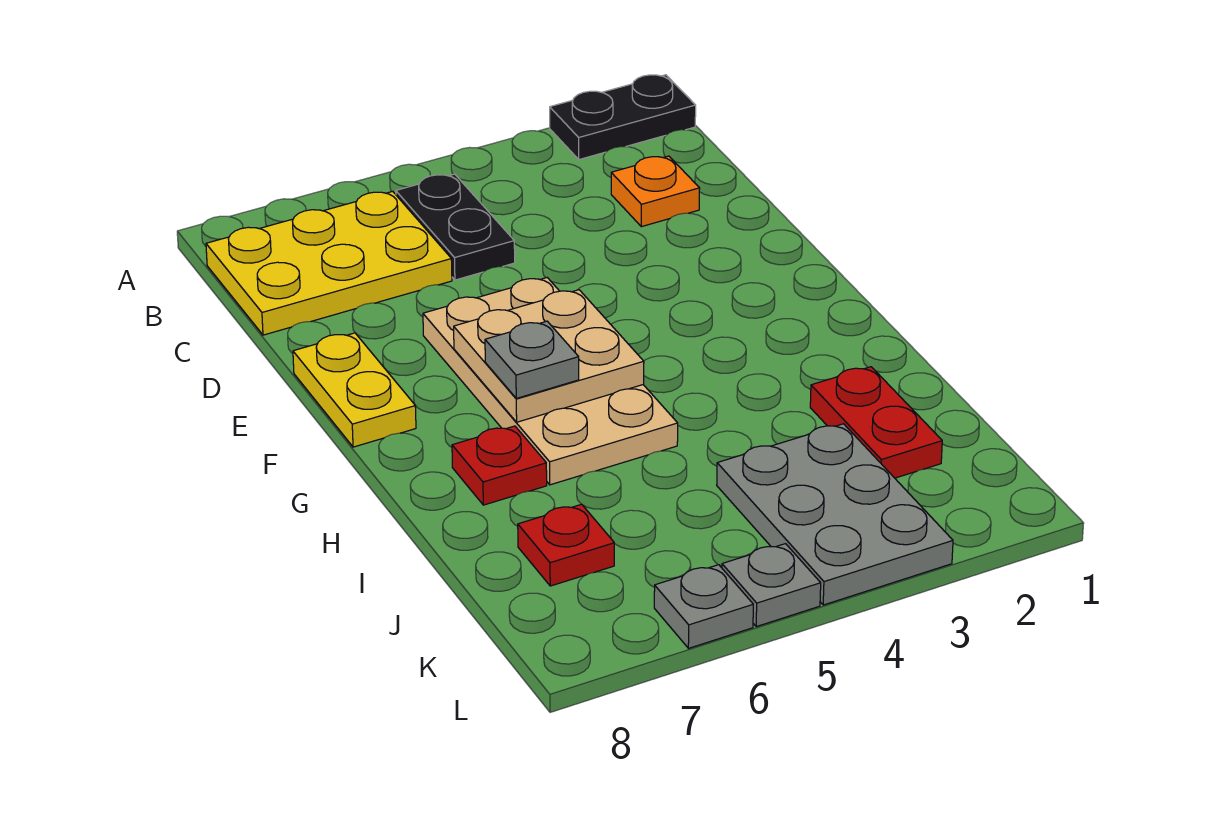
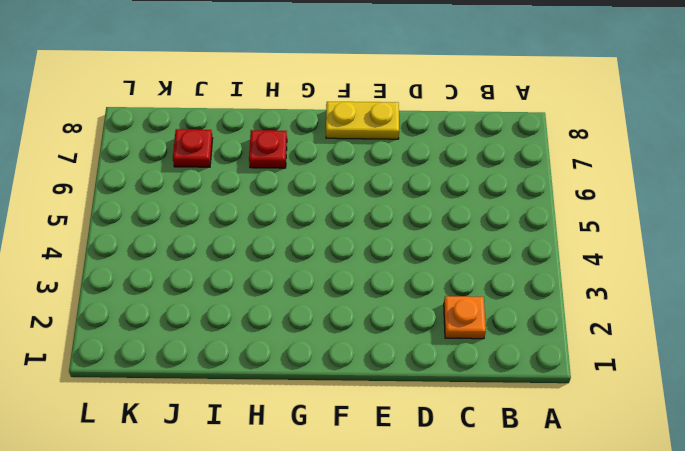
none -> black 1x2 plate [550,75,696,160]
none -> black 1x2 plate [396,174,515,280]
none -> yellow 2x3 plate [206,191,452,335]

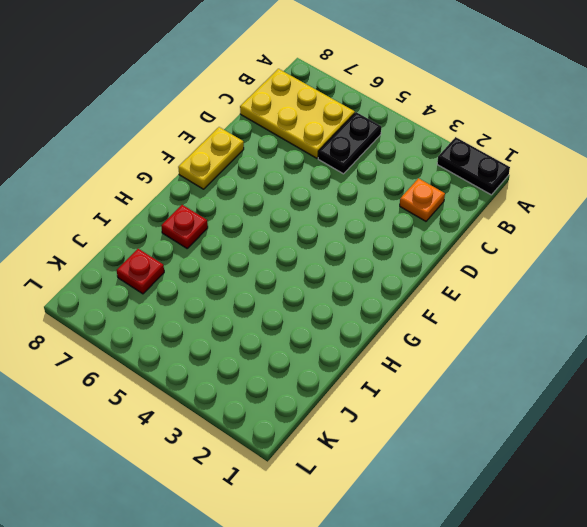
none -> tan 2x4 plate [423,278,678,485]
none -> red 1x2 plate [810,367,942,478]
none -> grey 2x3 plate [717,424,953,605]

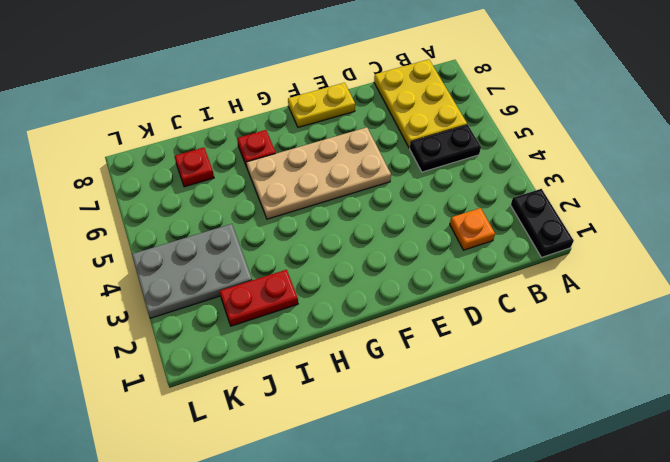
none -> grey 1x1 plate [722,544,821,627]
none -> grey 1x1 plate [654,565,753,648]
none -> tan 2x2 plate [454,290,644,422]

